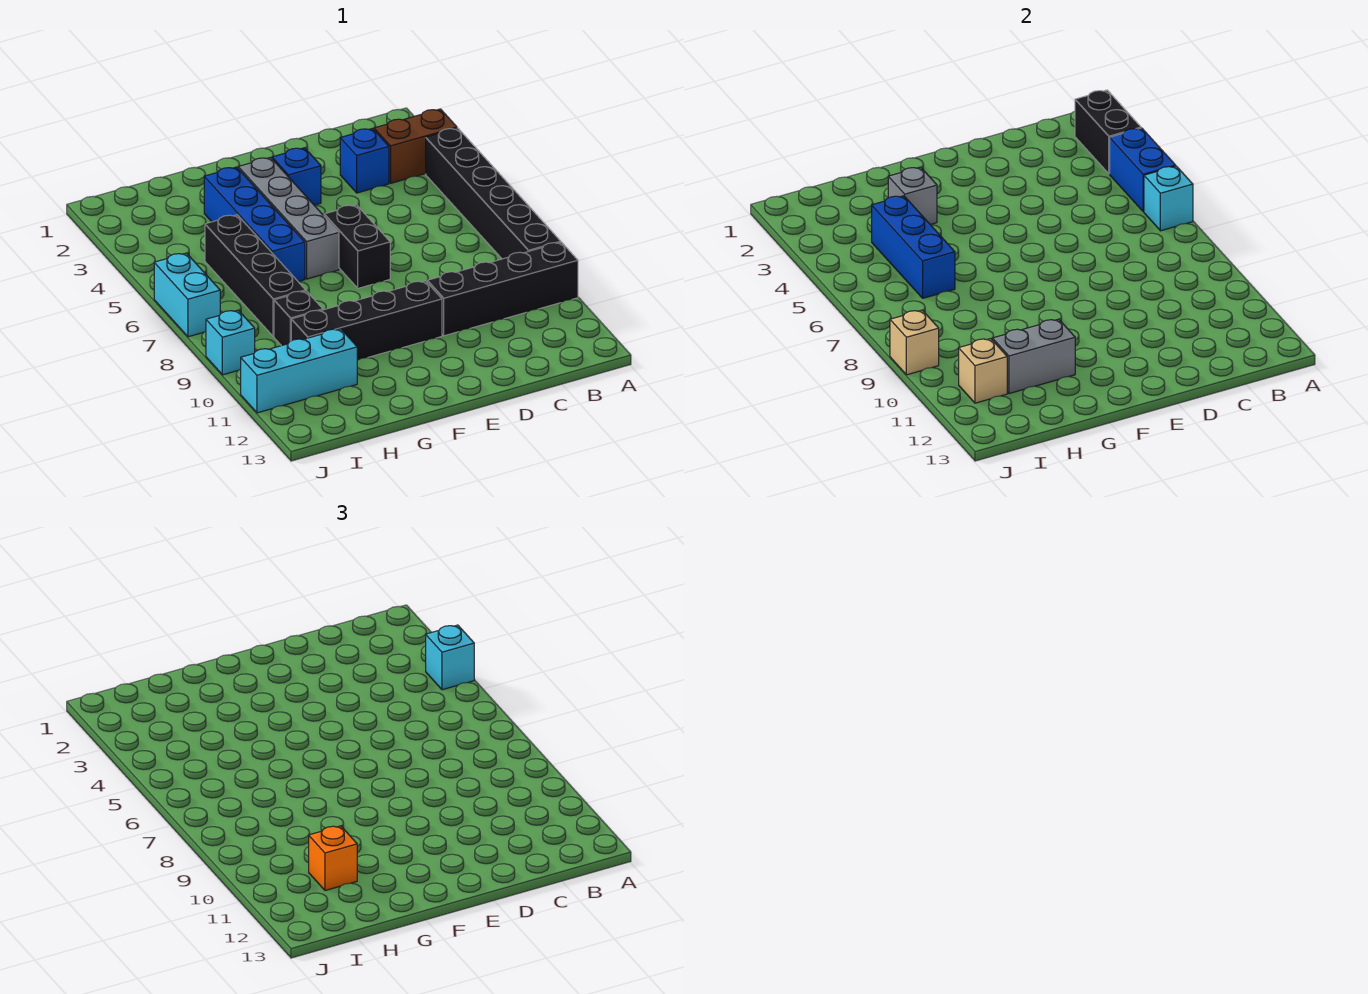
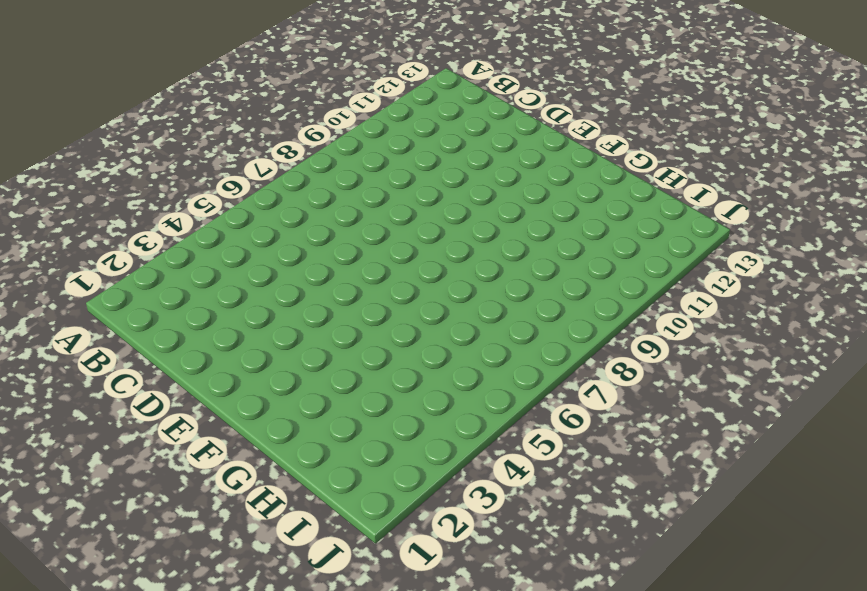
none -> brown 1x2 brick [374,109,457,183]
none -> black 1x6 brick [426,128,561,259]
none -> black 1x4 brick [427,242,578,336]

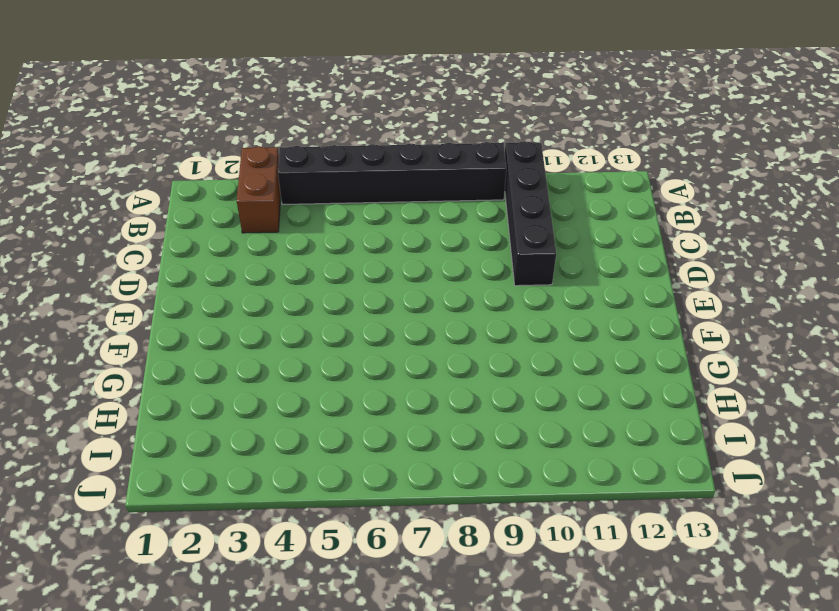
none -> blue 1x1 brick [340,128,389,193]
none -> blue 1x1 brick [272,148,321,205]
none -> black 1x2 brick [324,205,390,288]

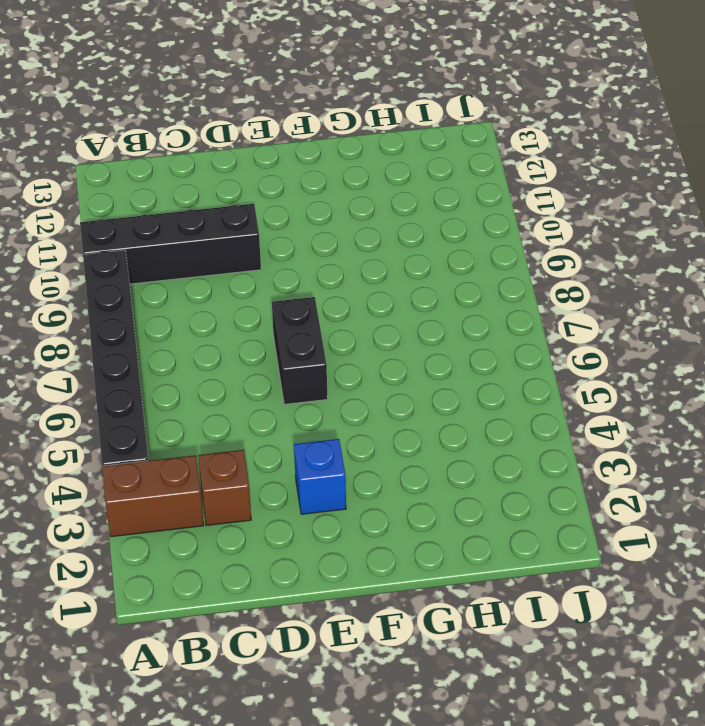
brown 1x1 brick [198,450,251,526] -> blue 1x1 brick [340,128,389,193]
none -> black 1x4 brick [291,281,442,360]
none -> grey 1x4 brick [238,157,339,279]
none -> blue 1x4 brick [204,167,305,282]

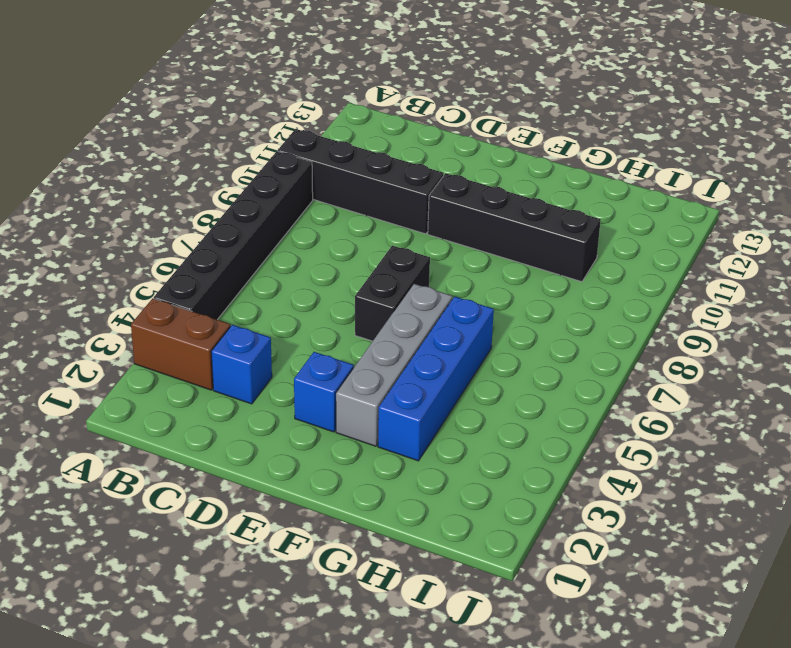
none -> black 1x4 brick [205,215,305,336]
none -> black 1x1 brick [274,291,323,346]
none -> cyan 1x3 brick [241,329,357,413]

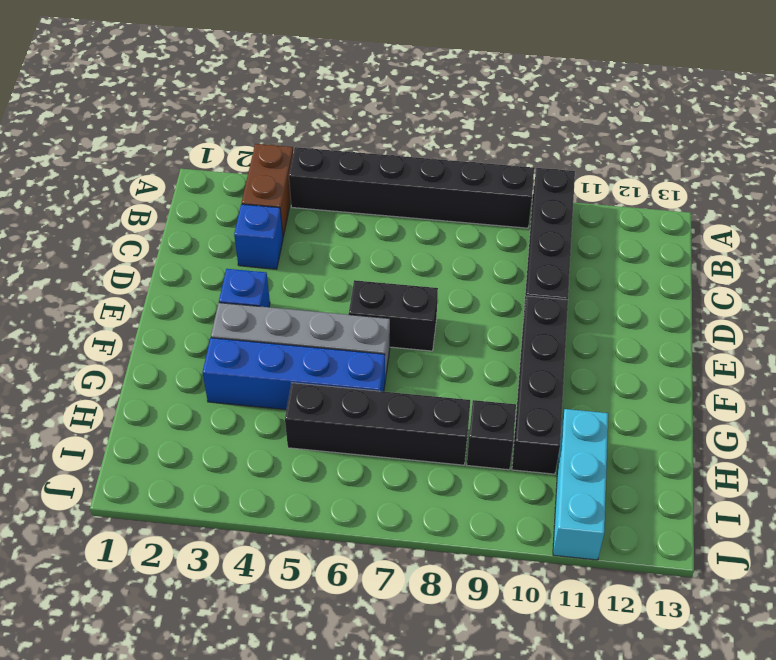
none -> cyan 1x2 brick [154,253,220,337]
none -> cyan 1x1 brick [206,310,255,375]
none -> black 1x2 brick [1075,90,1141,174]

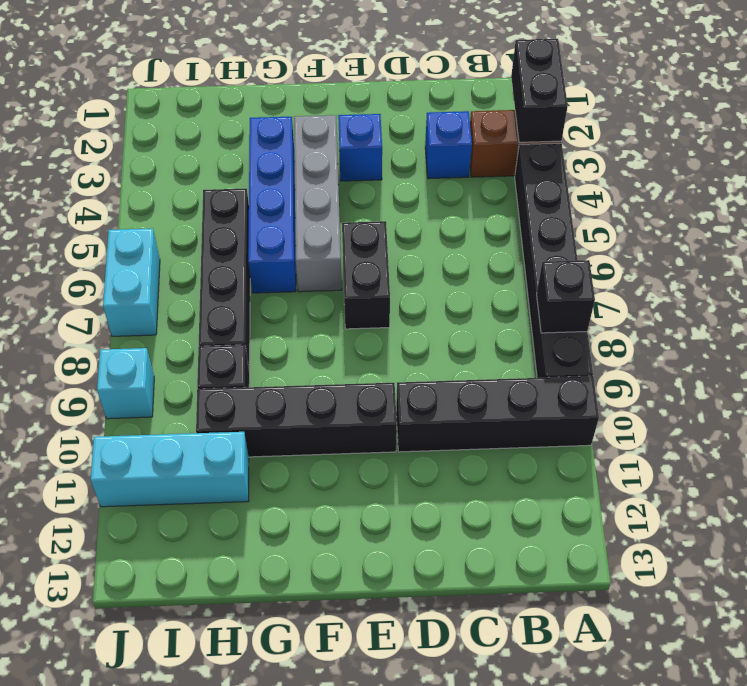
black 1x1 brick [537,260,595,333] -> none
none -> blue 1x2 brick [1110,128,1176,212]
none -> cyan 1x1 brick [1144,166,1193,231]
none -> grey 1x1 brick [888,167,937,225]

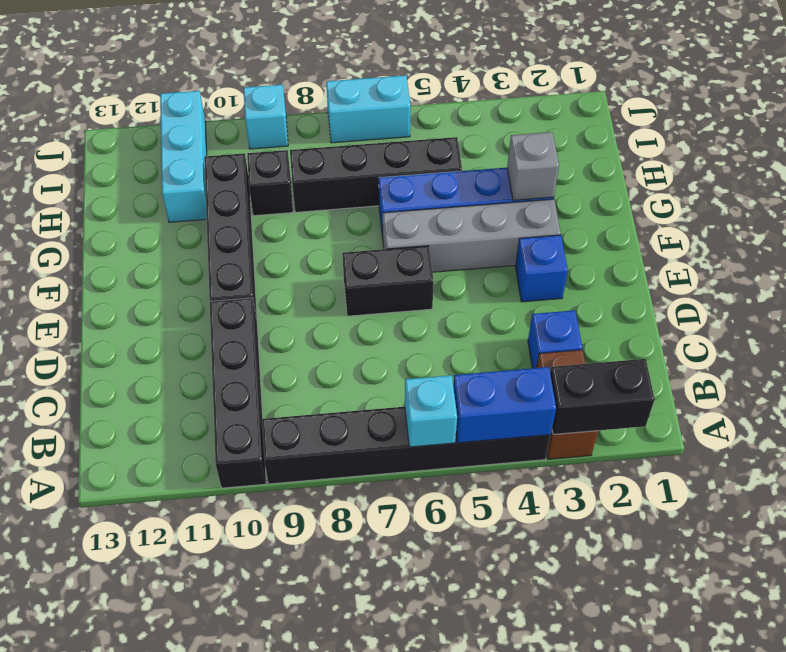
none -> grey 1x2 brick [993,319,1075,393]
none -> blue 1x3 brick [872,196,955,298]
none -> tan 1x1 brick [959,339,1007,403]

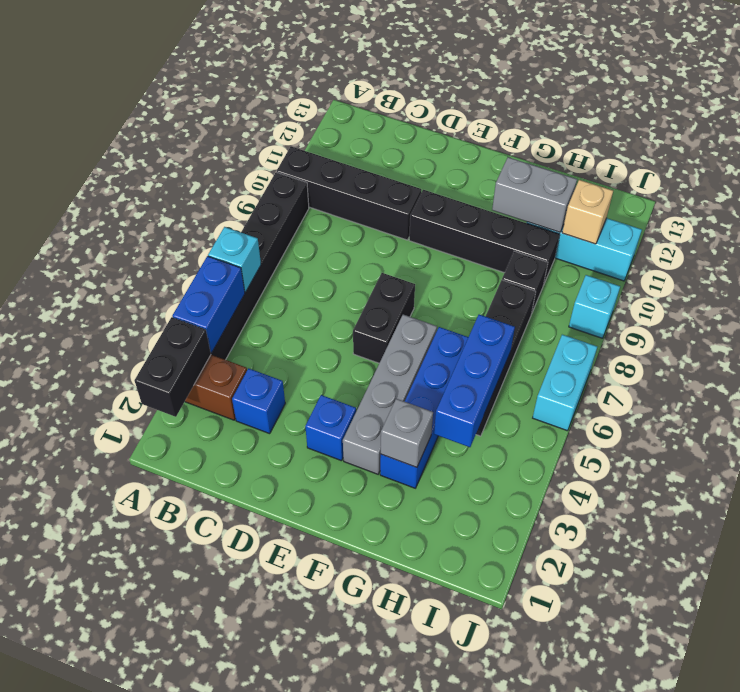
none -> tan 1x1 brick [890,310,939,375]
none -> cyan 1x1 brick [426,625,474,690]
none -> orange 1x1 brick [309,826,357,890]

